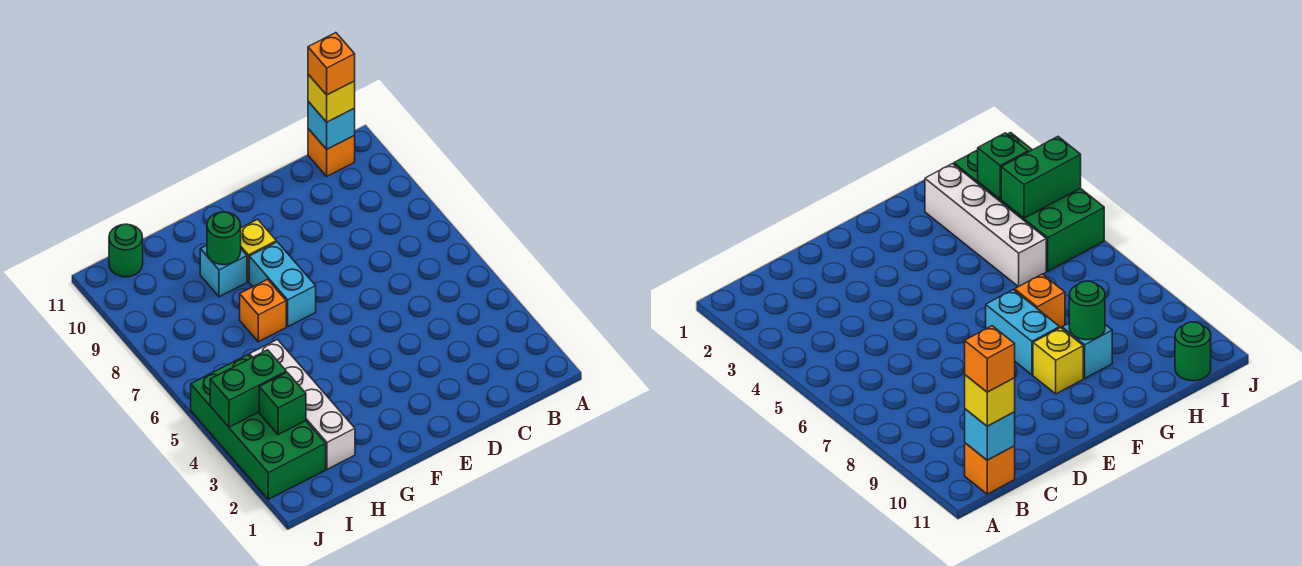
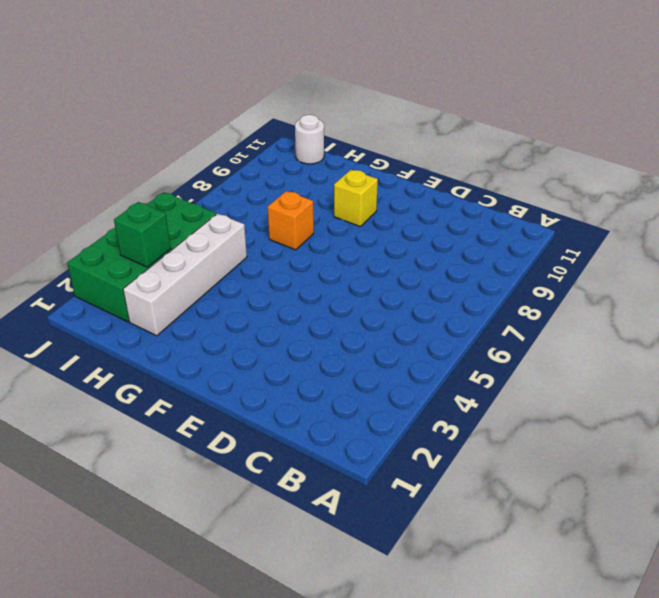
white 1x1 round brick [295,115,324,164] -> green 1x1 round brick [109,224,143,277]
none -> orange 1x1 brick [308,129,355,176]
none -> cyan 1x2 brick [249,242,316,326]
none -> cyan 1x1 brick [200,245,247,297]

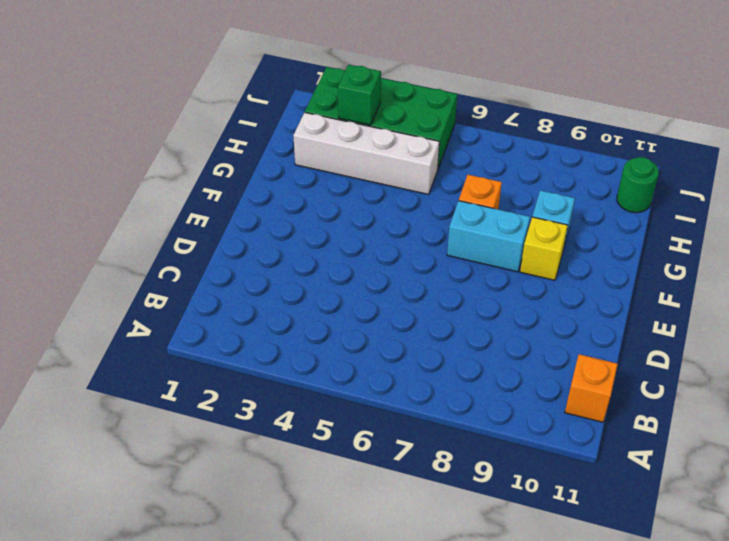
none -> cyan 1x1 brick [308,101,355,149]
none -> green 1x1 round brick [207,212,241,265]
none -> green 1x2 brick [210,350,286,427]

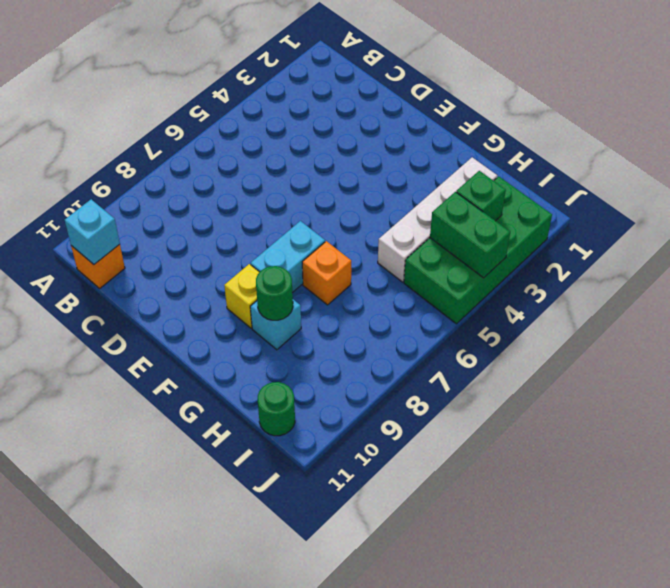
none -> yellow 1x1 brick [308,74,355,122]
none -> orange 1x1 brick [308,33,355,95]

